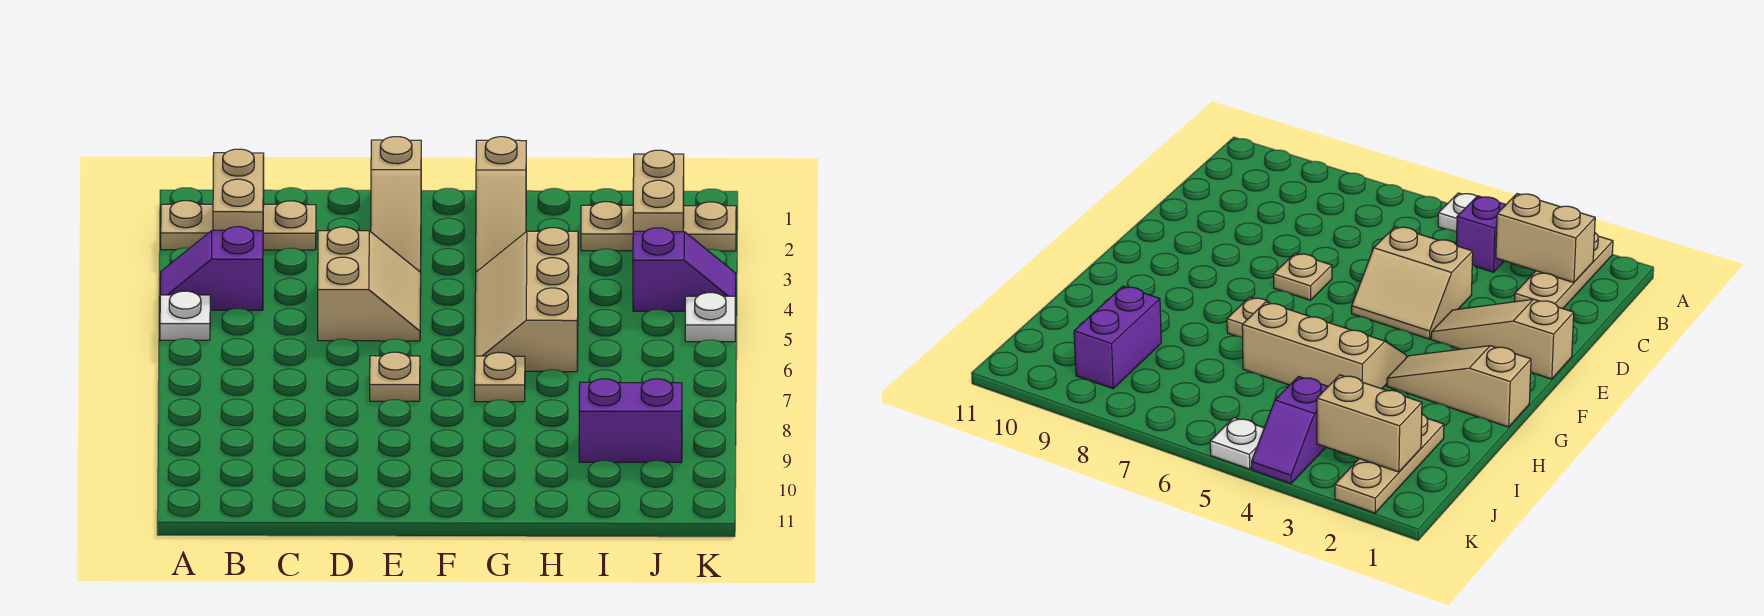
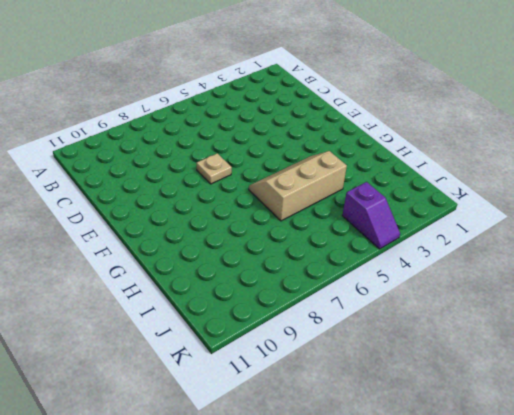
none -> tan 1x3 plate [161,201,316,250]
none -> purple 1x2 slope [160,227,263,310]
none -> white 1x1 plate [160,291,210,340]

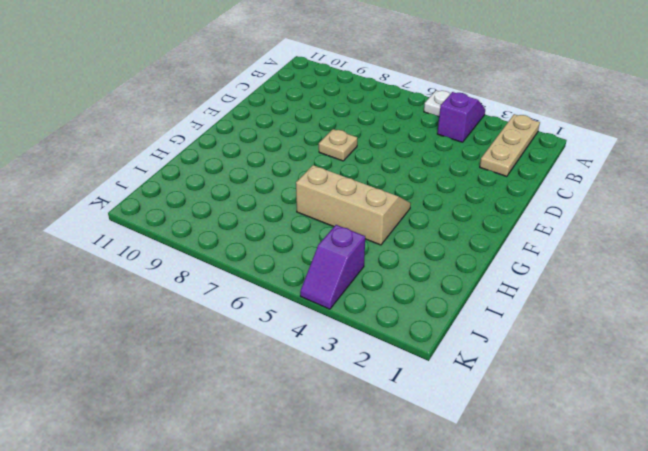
none -> tan 2x2 slope [318,227,421,341]
none -> tan 1x3 slope [371,137,421,272]
none -> tan 1x3 slope [476,137,526,272]

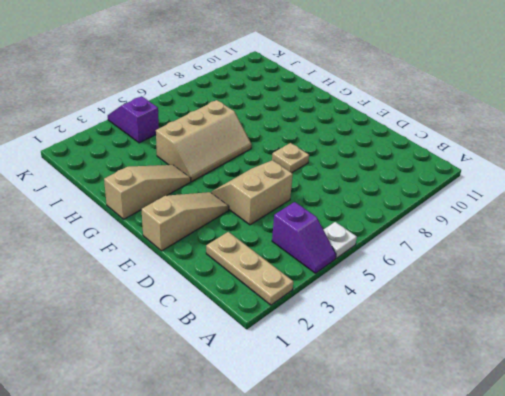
none -> tan 1x1 plate [475,352,525,402]
none -> tan 1x3 plate [581,202,736,251]
none -> purple 1x2 brick [579,379,682,463]

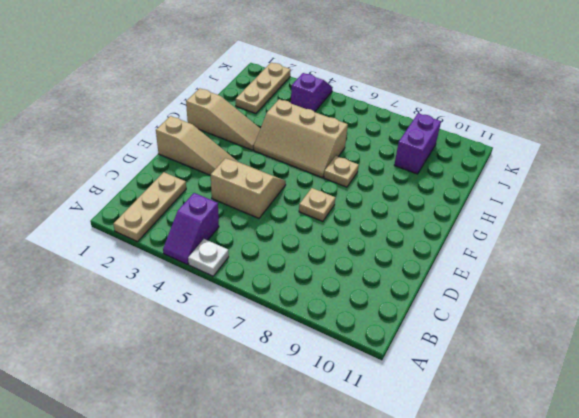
none -> white 1x1 plate [685,293,735,342]
none -> tan 1x2 brick [213,149,264,231]
none -> tan 1x2 brick [633,150,684,232]

